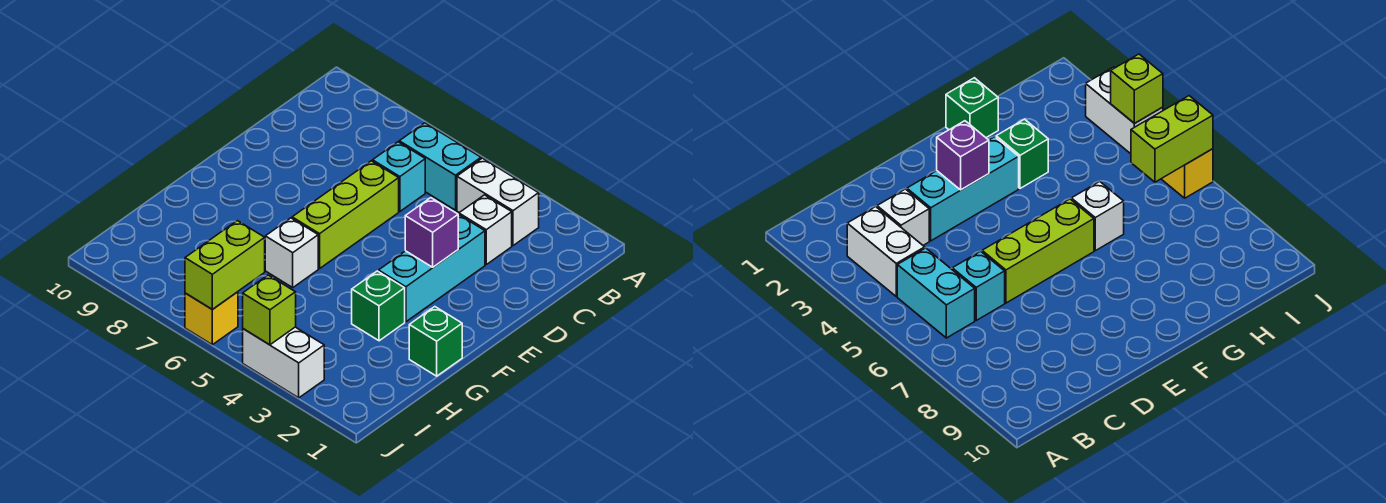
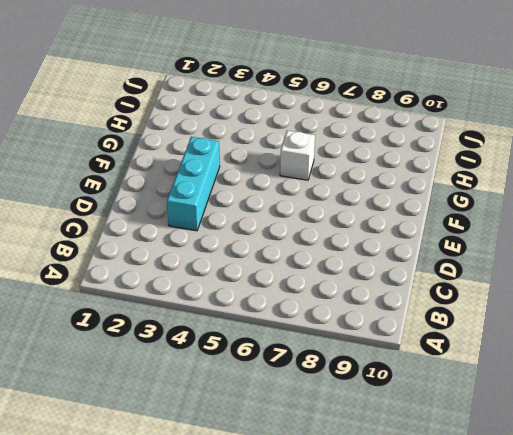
none -> white 1x2 brick [457,158,539,246]
none -> cyan 1x2 brick [399,123,481,210]
none -> white 1x1 brick [459,195,512,264]

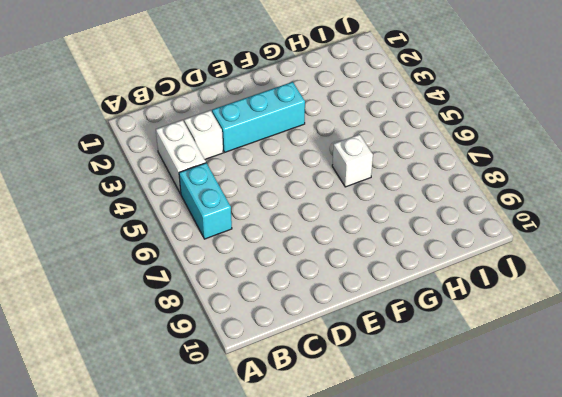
none -> cyan 1x1 brick [373,142,425,211]
none -> lime 1x3 brick [292,161,399,269]
none -> green 1x1 brick [409,307,462,376]

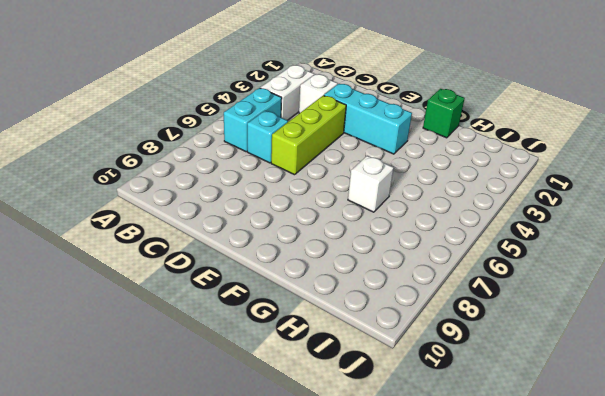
lime 1x3 brick [271,96,346,175] -> lime 1x3 brick turned to [292,161,399,269]
none -> green 1x1 brick [352,271,405,341]
none -> white 1x2 brick [243,327,324,398]
none -> yellow 1x1 brick [185,292,238,345]

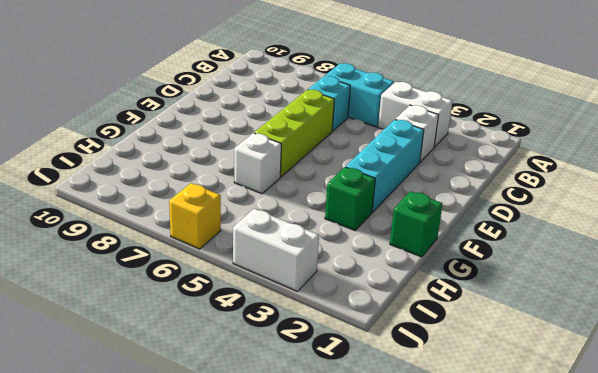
none -> purple 1x1 brick [405,198,458,267]
none -> lime 1x2 brick [185,221,265,309]
none -> lime 1x1 brick [243,275,296,345]

